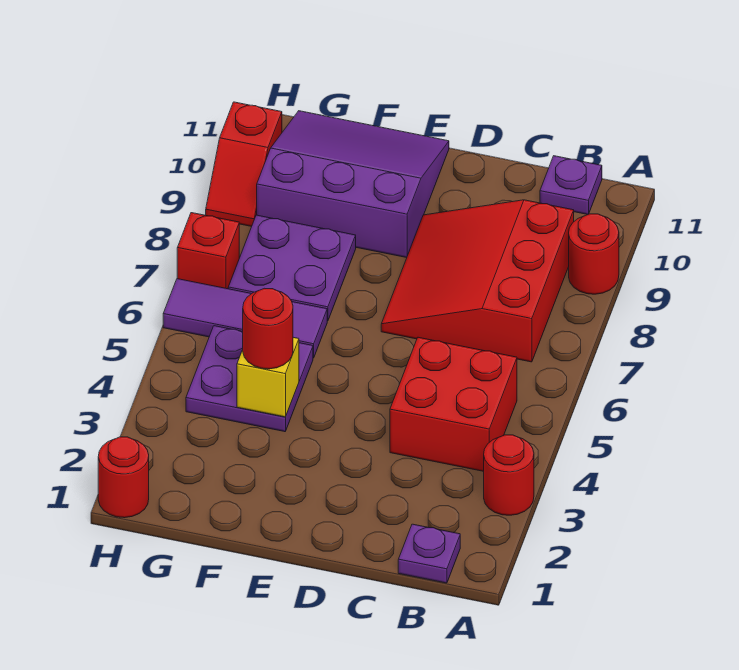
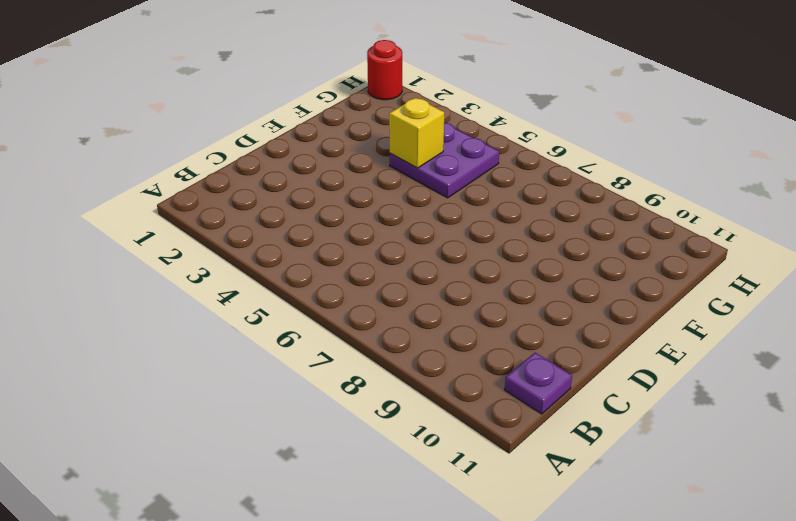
none -> red 1x1 round brick [484,435,534,515]
none -> red 1x1 round brick [569,214,619,294]
none -> purple 1x1 plate [398,524,460,583]

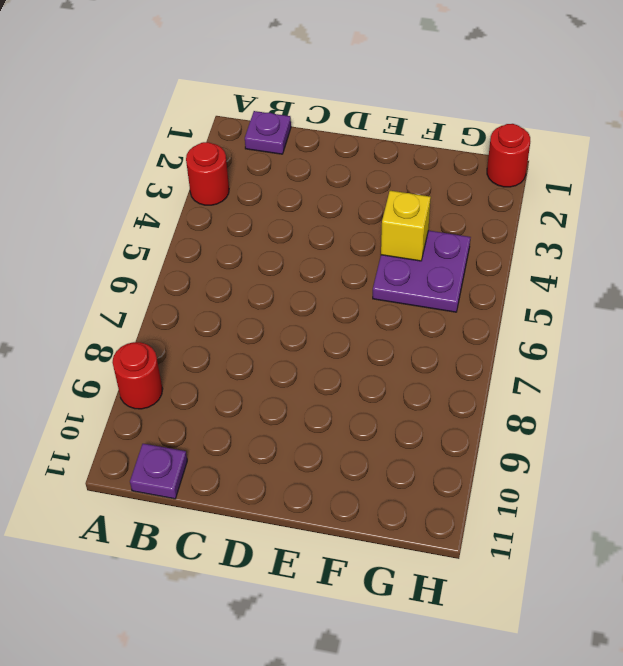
none -> red 2x2 brick [390,337,517,471]
none -> red 3x3 slope [381,200,574,362]
none -> purple 3x3 slope [257,111,449,258]

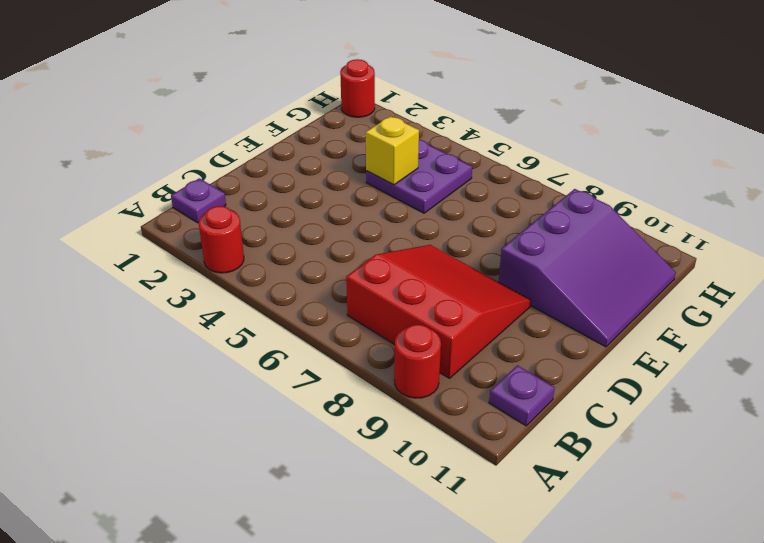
none -> red 2x2 brick [390,337,517,471]
none -> purple 1x3 tile [163,279,327,358]
none -> purple 2x2 plate [228,215,356,321]

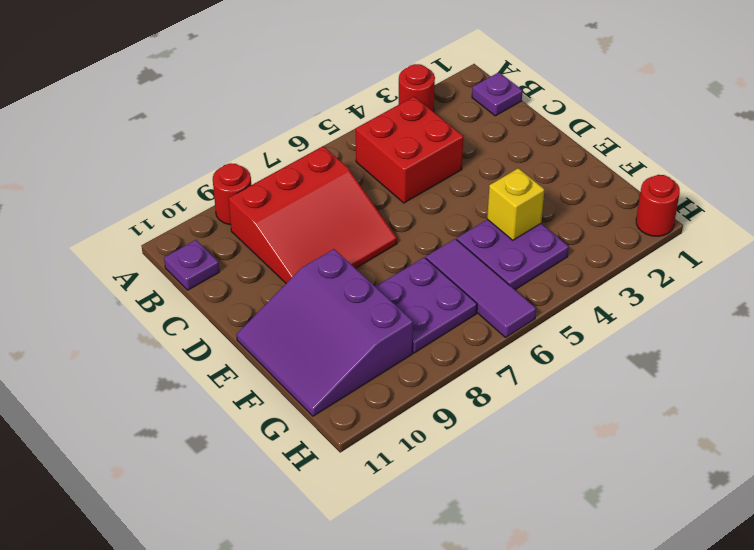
none -> red 1x1 brick [177,213,239,289]
none -> red 1x2 slope [206,102,282,226]
none -> red 1x1 round brick [243,288,293,369]

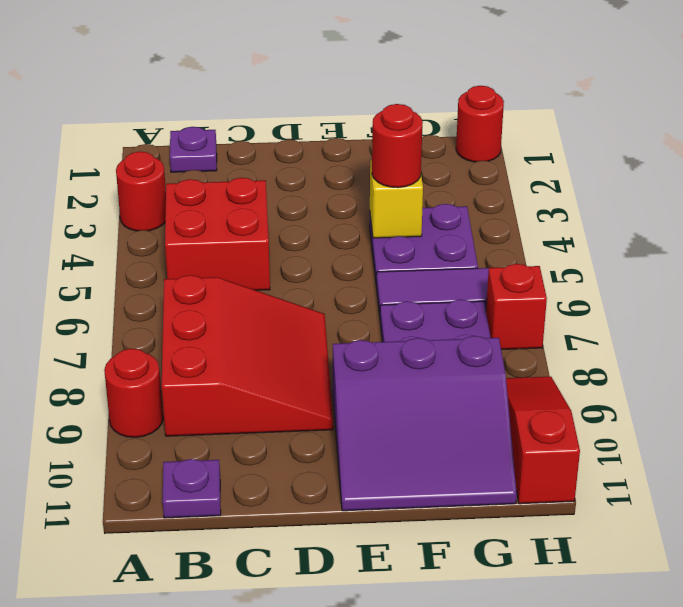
red 1x3 slope [506,377,580,504] -> red 1x2 slope [206,102,282,226]

